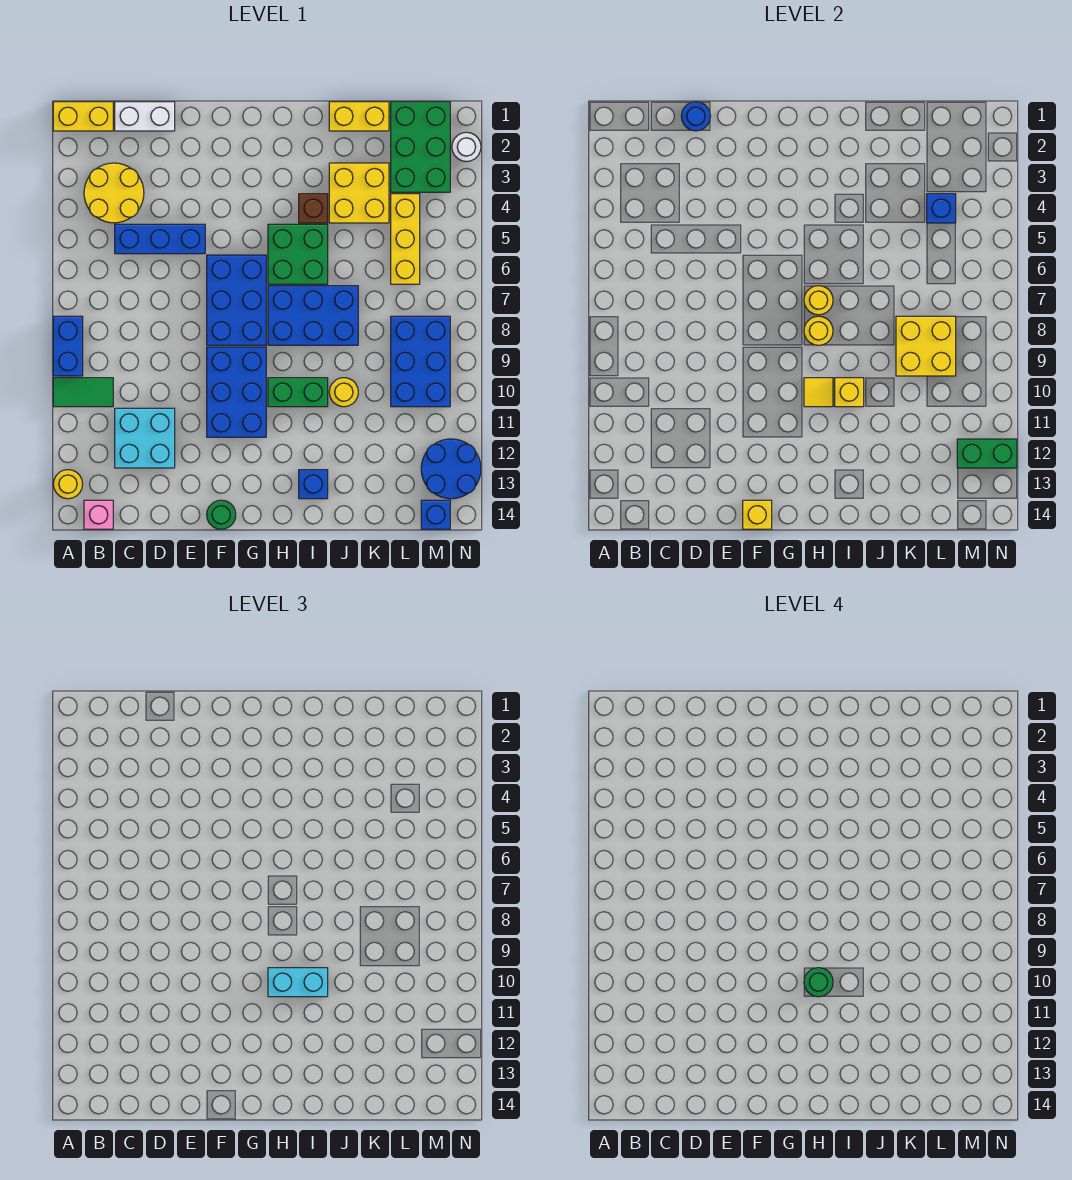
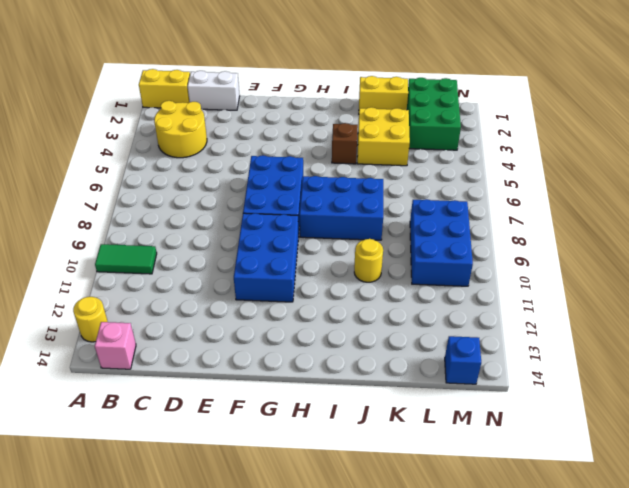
none -> blue 1x2 brick [53,316,83,376]
none -> blue 1x3 brick [115,224,205,254]
none -> cyan 2x2 brick [115,408,175,468]
none -> green 1x1 round brick [207,500,236,529]

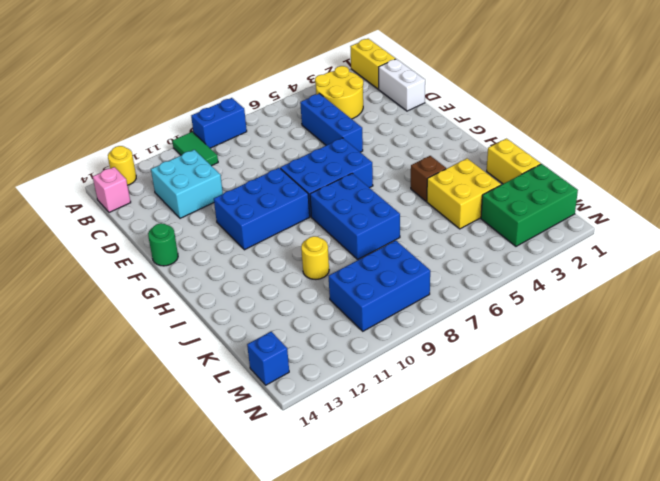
none -> green 2x2 brick [268,224,328,284]
none -> green 1x2 brick [268,378,328,407]
none -> blue 1x1 brick [299,470,328,499]
none -> yellow 1x3 brick [391,194,420,284]

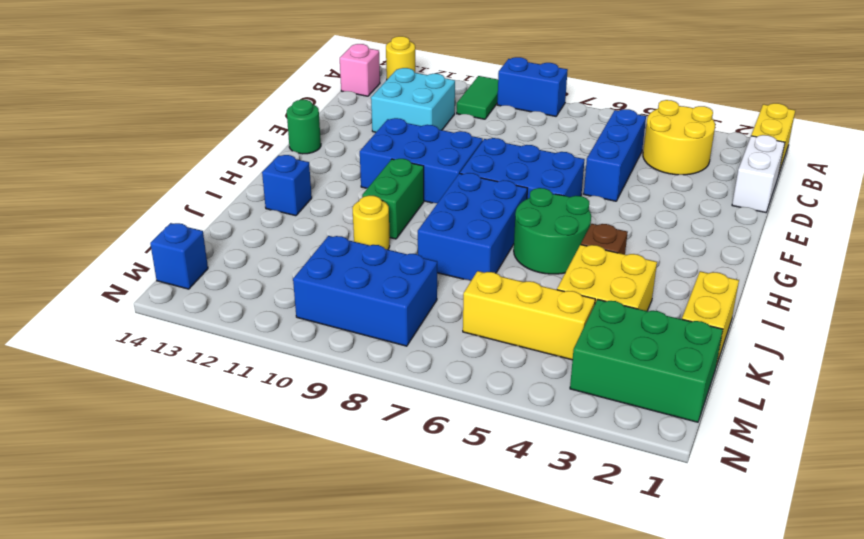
green 2x2 round brick [514,188,591,274] -> green 2x2 brick [268,224,328,284]
none -> blue 2x2 round brick [421,439,481,499]
none -> white 1x1 round brick [452,132,481,162]
none -> blue 1x1 round brick [681,102,711,131]
none -> yellow 1x1 brick [743,500,772,529]

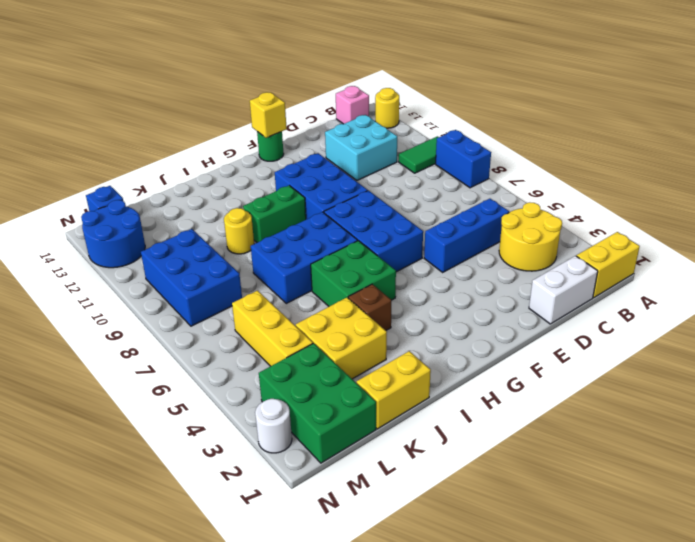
none -> blue 1x1 brick [299,470,328,499]
none -> blue 1x1 round brick [681,102,711,131]
none -> yellow 1x1 round brick [804,286,833,315]
none -> yellow 1x1 round brick [804,316,833,345]

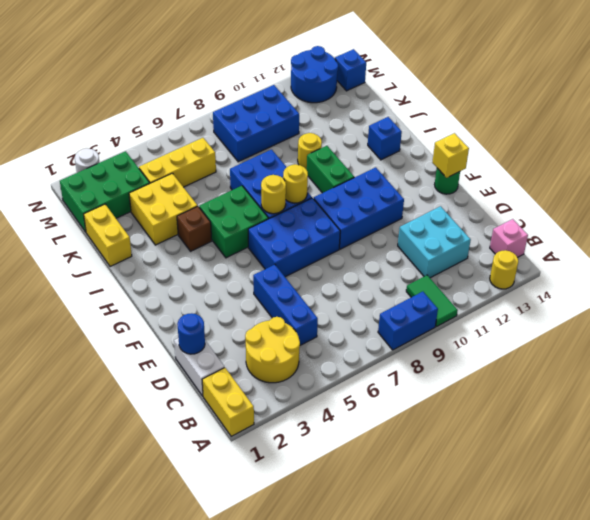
none -> yellow 1x1 tile [804,378,833,407]
none -> yellow 1x1 brick [835,378,864,407]
none -> yellow 2x2 brick [896,316,956,376]
none -> blue 1x1 brick [927,194,956,223]

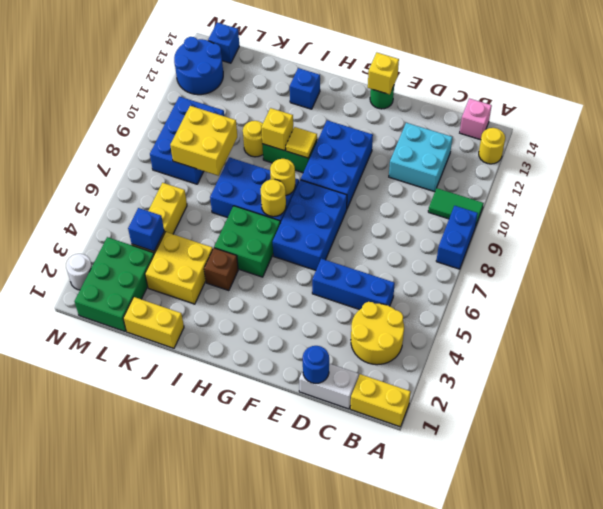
none -> green 1x2 brick [957,439,1017,468]
none -> cyan 1x2 brick [268,968,328,997]
none -> green 1x1 round brick [804,968,833,997]

